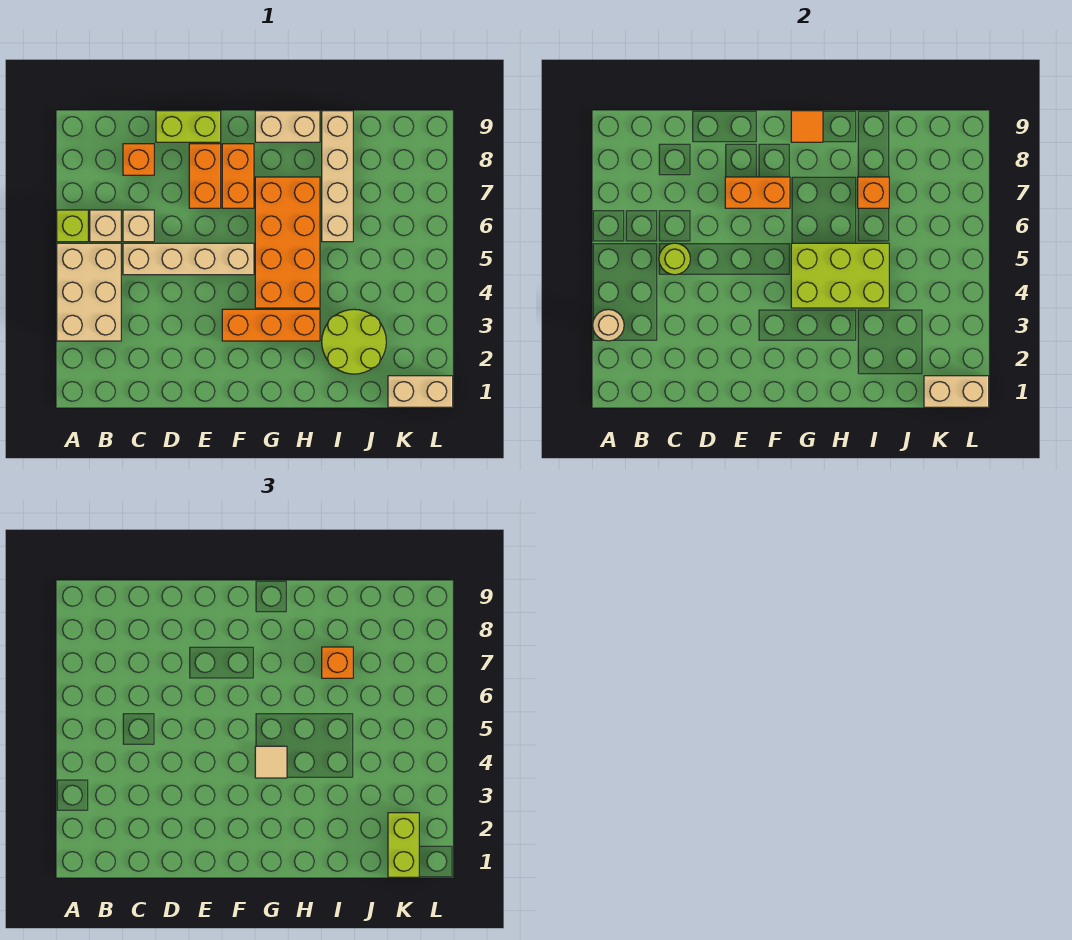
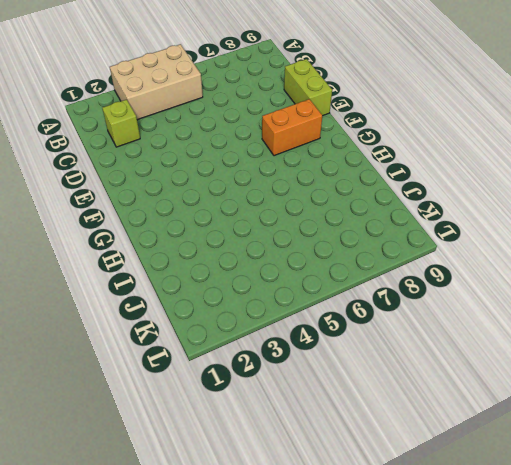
lime 1x1 brick [102,99,140,147] -> lime 1x1 brick moved to [57,210,88,242]
none -> tan 1x1 brick [90,210,121,242]
none -> tan 1x4 brick [123,243,254,275]
none -> tan 1x1 brick [123,210,154,242]

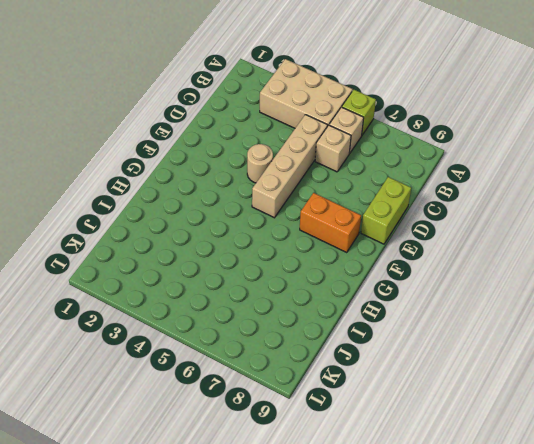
tan 1x1 round brick [247,144,273,183] -> tan 1x1 round brick moved to [593,309,624,341]
none -> orange 1x1 brick [123,144,154,175]
none -> orange 1x2 brick [189,144,221,208]
none -> orange 1x3 brick [222,309,320,341]

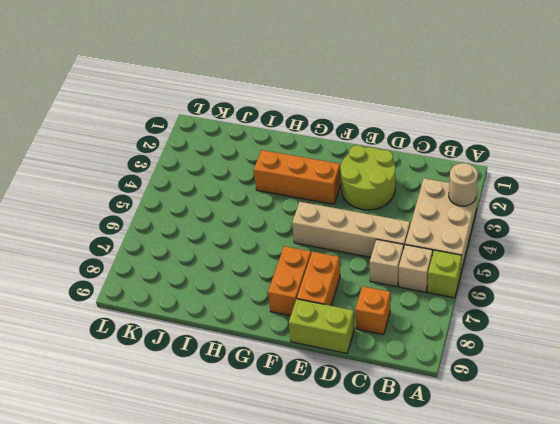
lime 2x2 round brick [341,145,395,210] -> lime 2x2 round brick moved to [322,309,386,374]
none -> orange 2x4 brick [255,177,320,308]
none -> tan 1x2 brick [255,111,320,142]
none -> tan 1x4 brick [322,111,353,242]

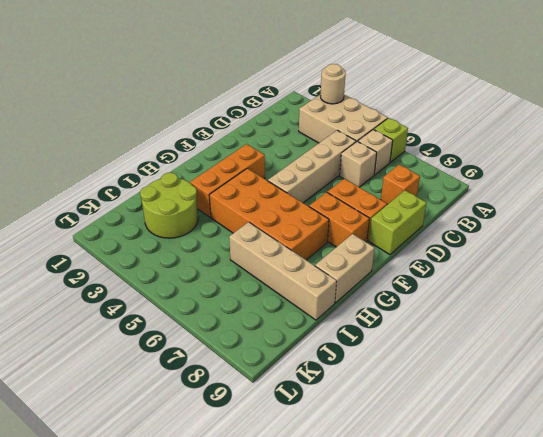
none -> tan 1x2 brick [388,376,453,407]
none -> lime 1x1 round brick [659,243,690,275]
none -> orange 1x2 brick [725,177,790,208]

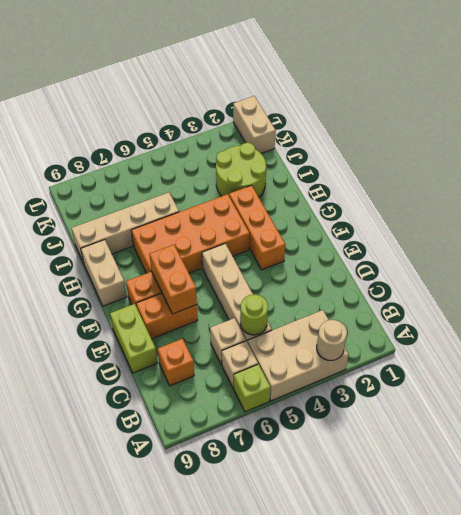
none -> lime 2x3 brick [791,243,889,308]
none -> orange 1x1 tile [791,111,823,142]
none -> orange 1x1 brick [858,177,889,208]

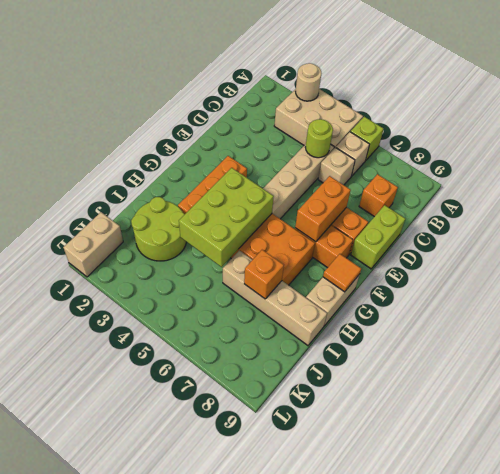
none -> tan 1x2 brick [924,376,989,407]
none -> tan 1x1 tile [255,746,287,778]
none -> orange 1x1 brick [322,647,353,678]

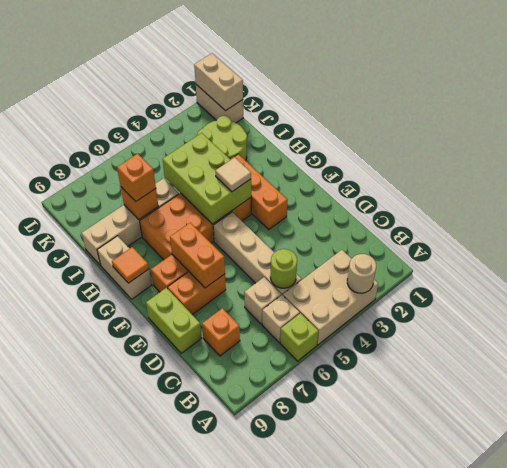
none -> lime 1x2 brick [388,813,419,877]

